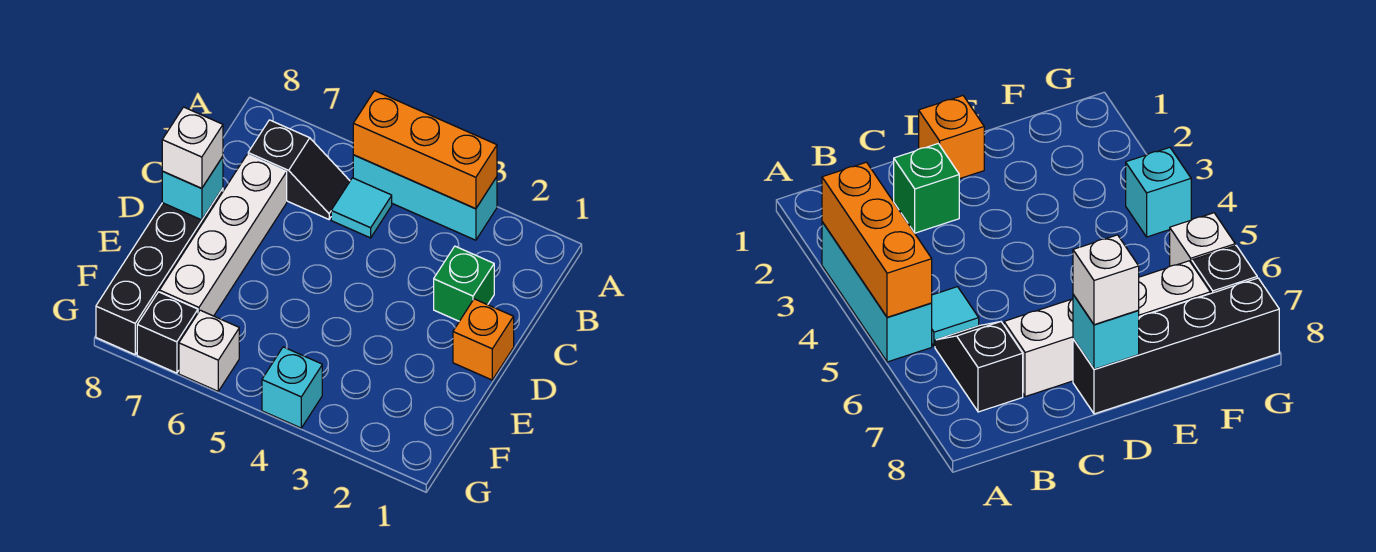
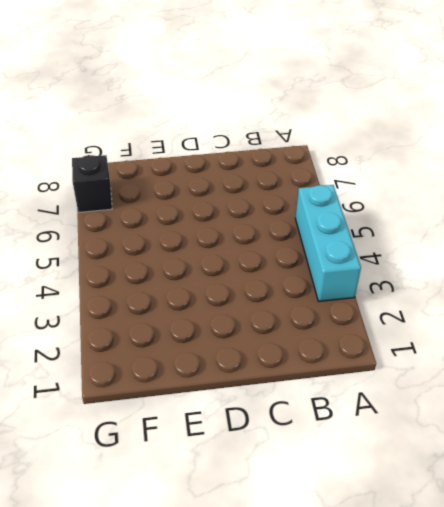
none -> cyan 1x1 tile [331,178,392,238]
none -> black 1x2 slope [248,120,350,219]
none -> green 1x1 brick [434,246,494,321]

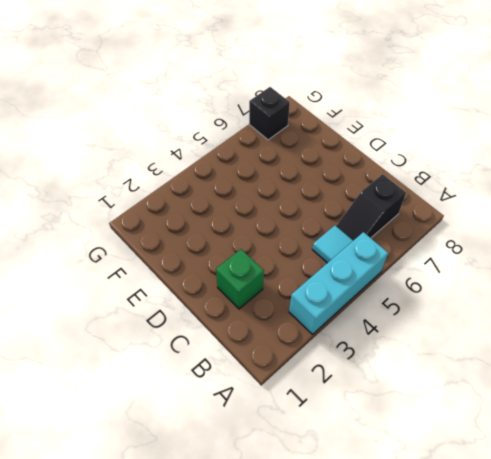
none -> white 1x4 brick [160,154,287,316]
none -> orange 1x1 brick [453,299,514,380]
none -> black 1x4 brick [96,188,223,355]

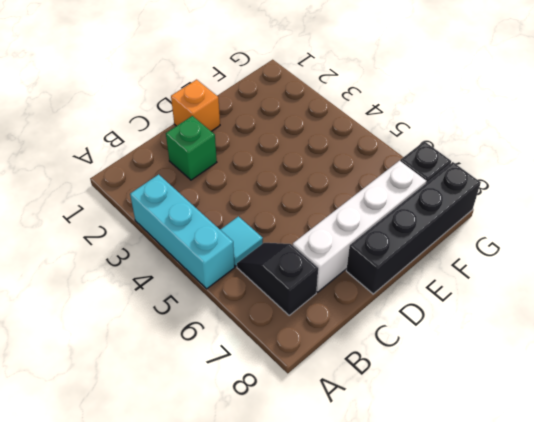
none -> cyan 1x1 brick [262,347,322,428]
none -> white 1x1 brick [179,310,239,391]
none -> orange 1x3 brick [353,91,497,209]

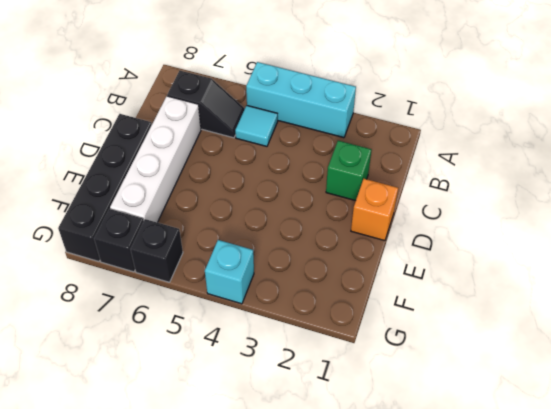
black 1x1 brick [130,219,183,282] -> white 1x1 brick [179,310,239,391]
none -> orange 1x3 brick [353,91,497,209]
none -> cyan 1x1 brick [162,157,223,220]
none -> white 1x1 brick [162,107,223,188]

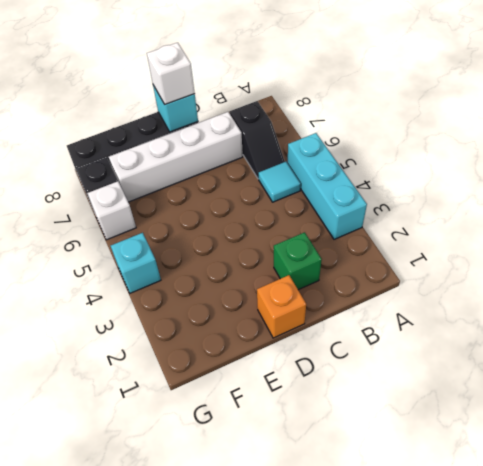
none -> orange 1x3 brick [353,91,497,209]

